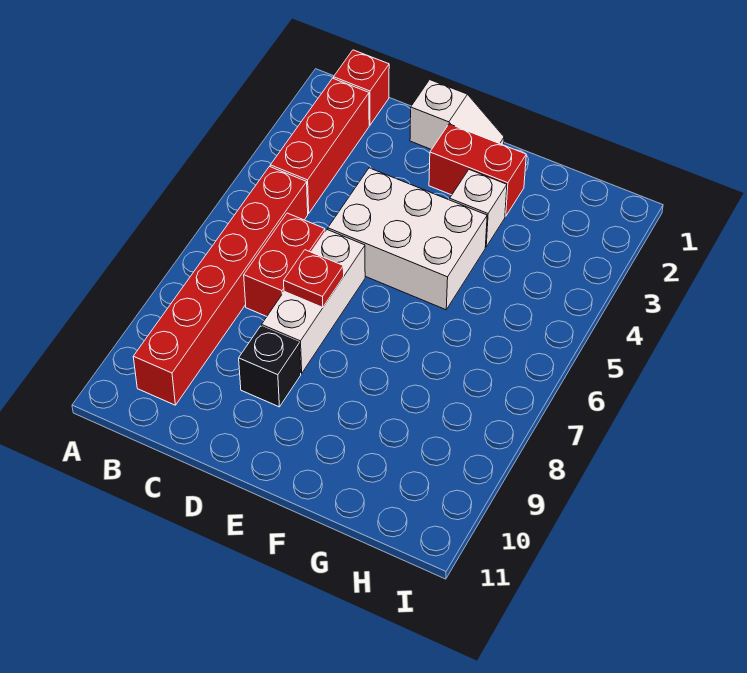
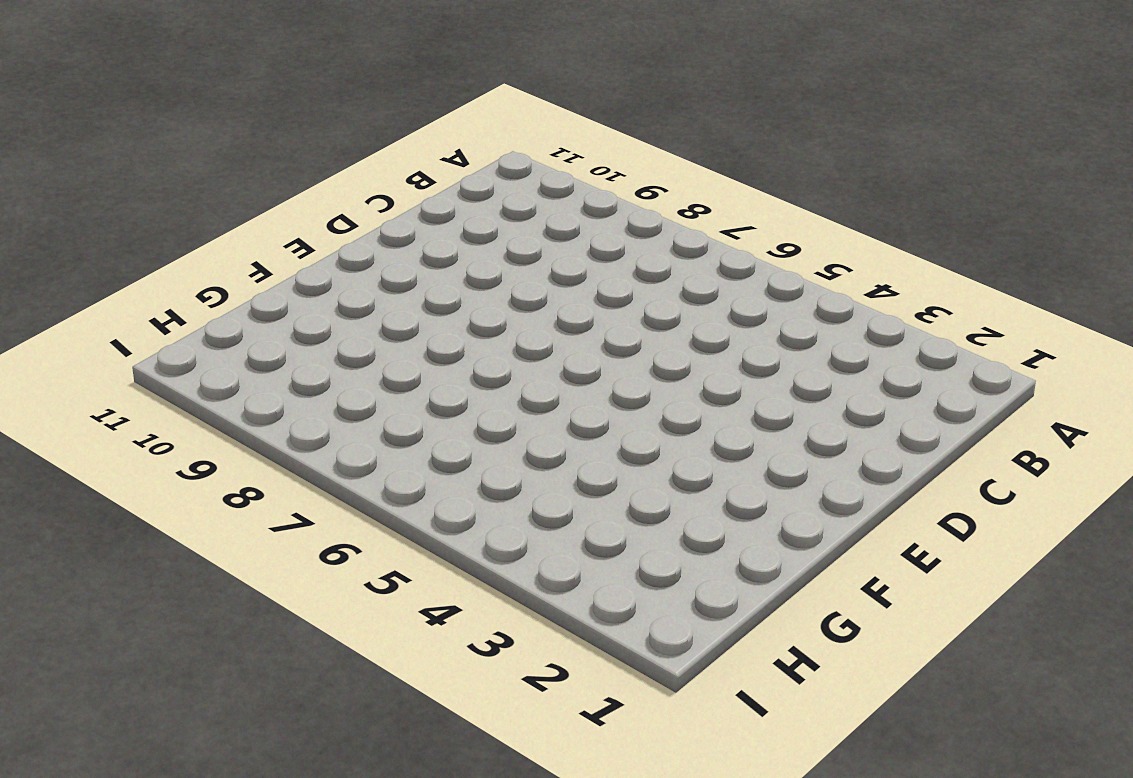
none -> red 1x1 brick [334,50,389,125]
none -> red 1x3 brick [270,78,369,213]

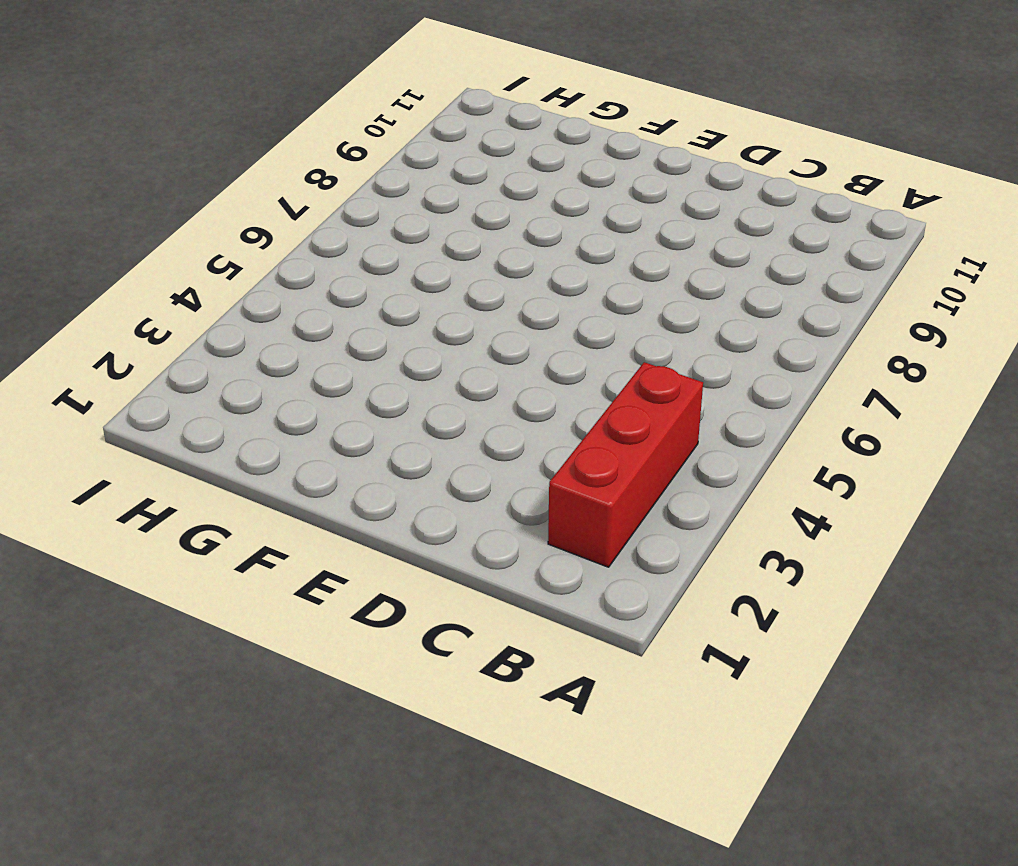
none -> red 1x1 brick [334,50,389,125]
none -> red 1x6 brick [133,167,308,405]

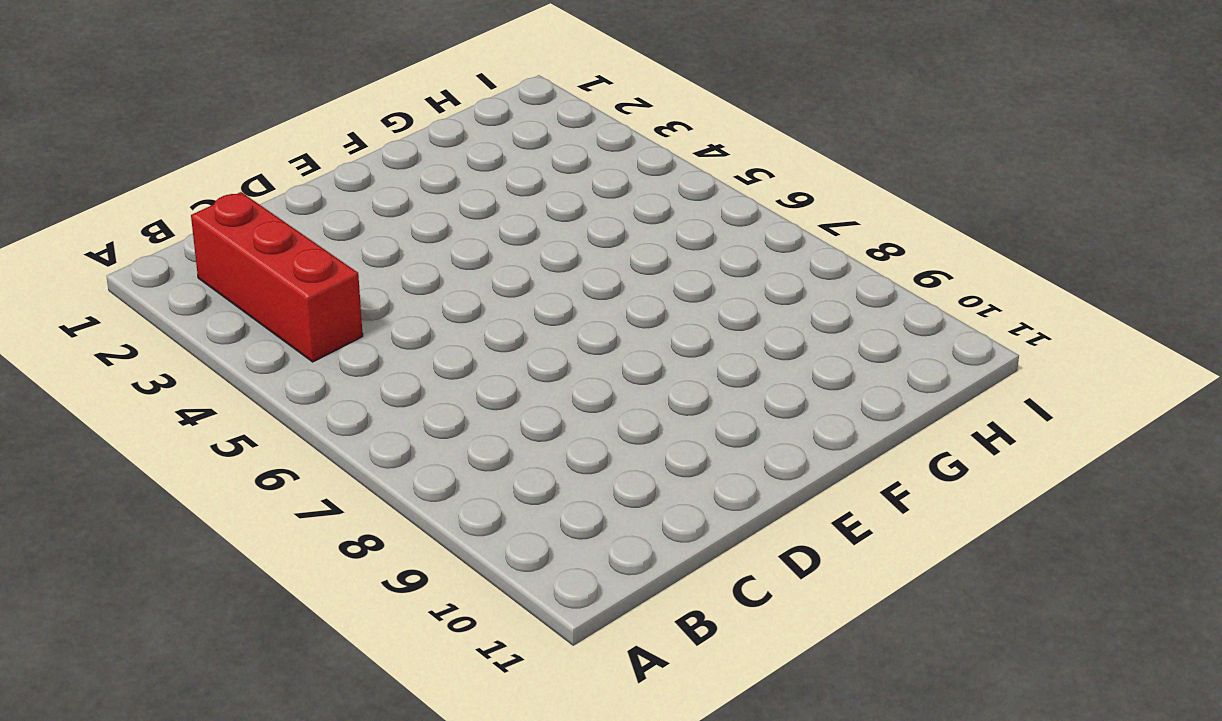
none -> red 1x1 brick [334,50,389,125]
none -> red 1x6 brick [133,167,308,405]

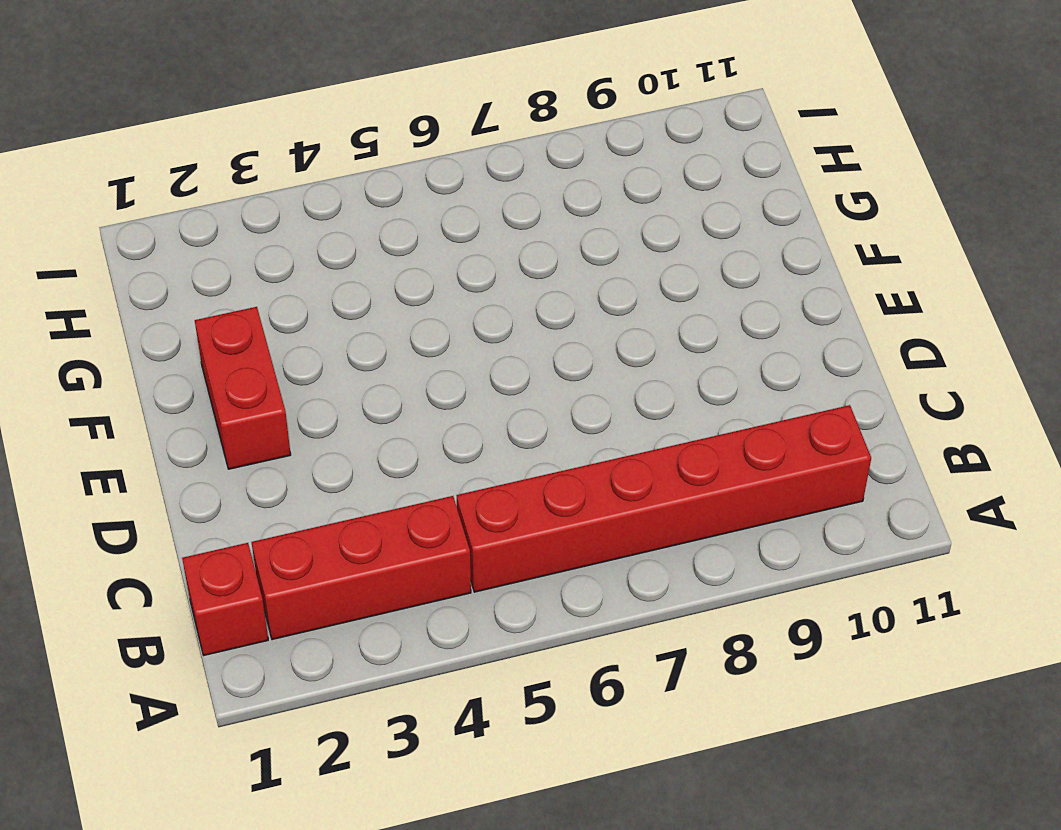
none -> red 1x2 brick [244,213,325,316]
none -> white 1x2 slope [410,80,504,150]

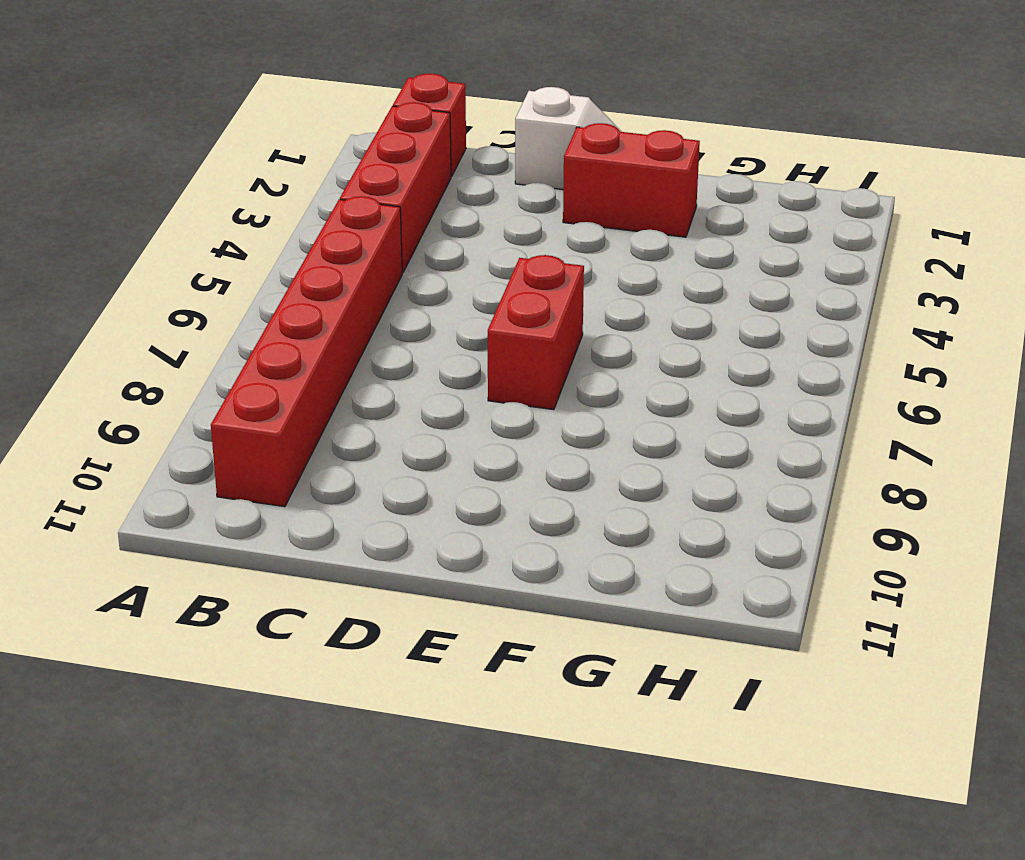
red 1x2 brick [488,255,584,410] -> red 1x2 brick moved to [244,213,325,316]
none -> white 2x3 brick [328,168,487,310]
none -> white 1x3 brick [262,230,365,373]

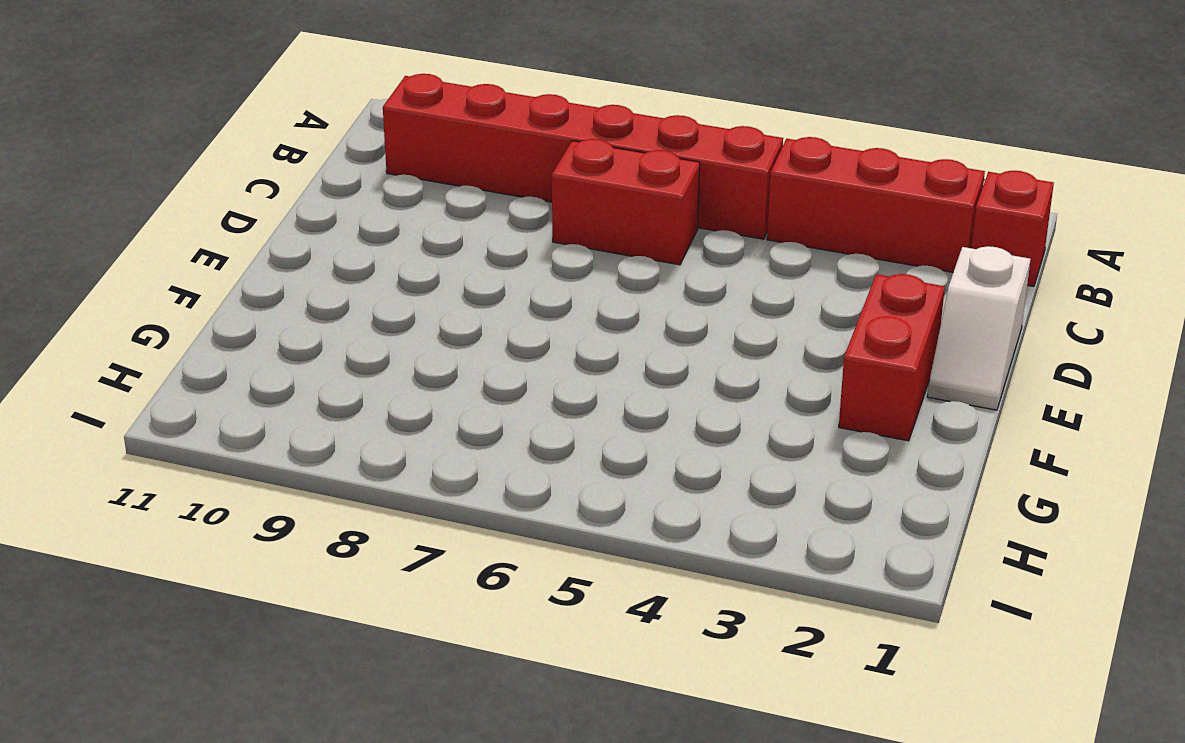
none -> white 2x3 brick [328,168,487,310]
none -> white 1x3 brick [262,230,365,373]

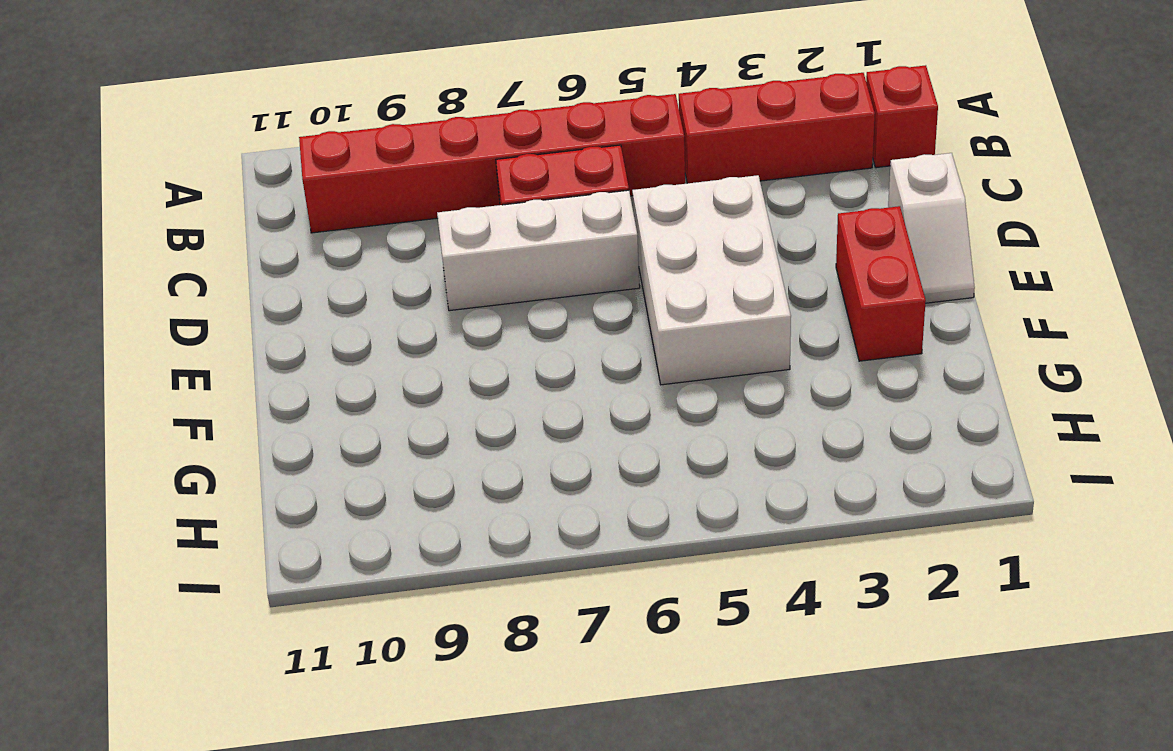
none -> black 1x1 brick [239,326,301,407]
none -> white 1x1 brick [450,170,507,247]

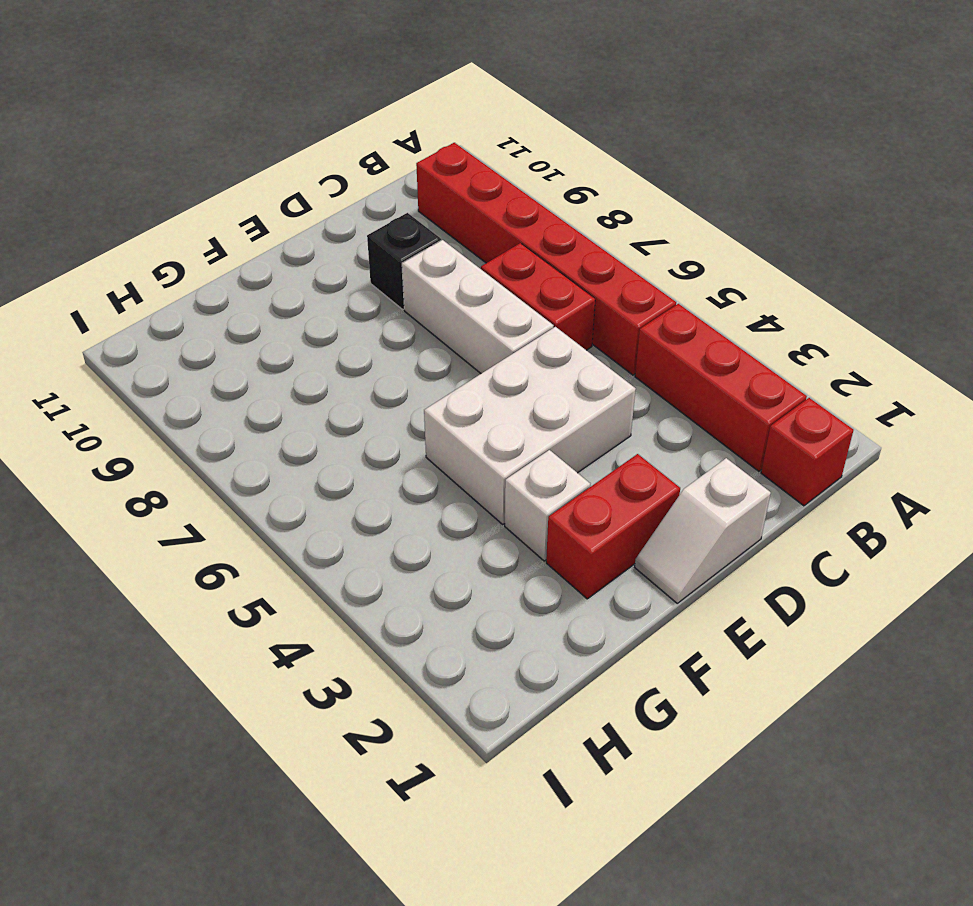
none -> red 1x1 plate [284,250,344,307]

